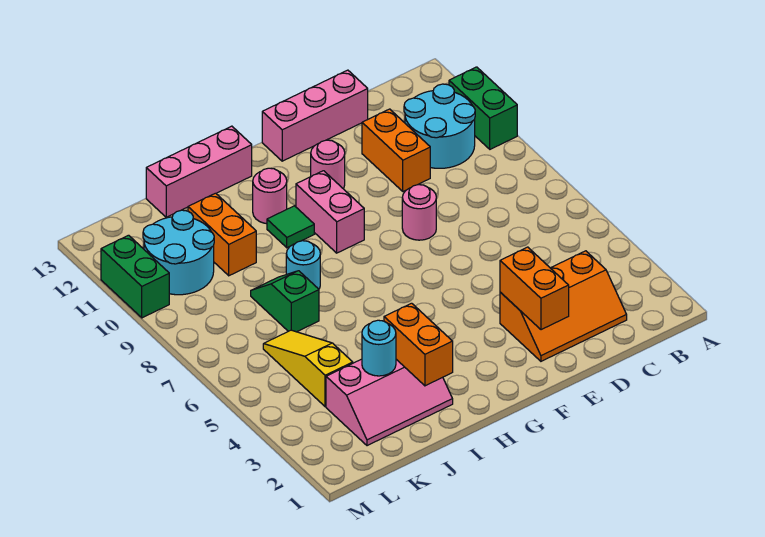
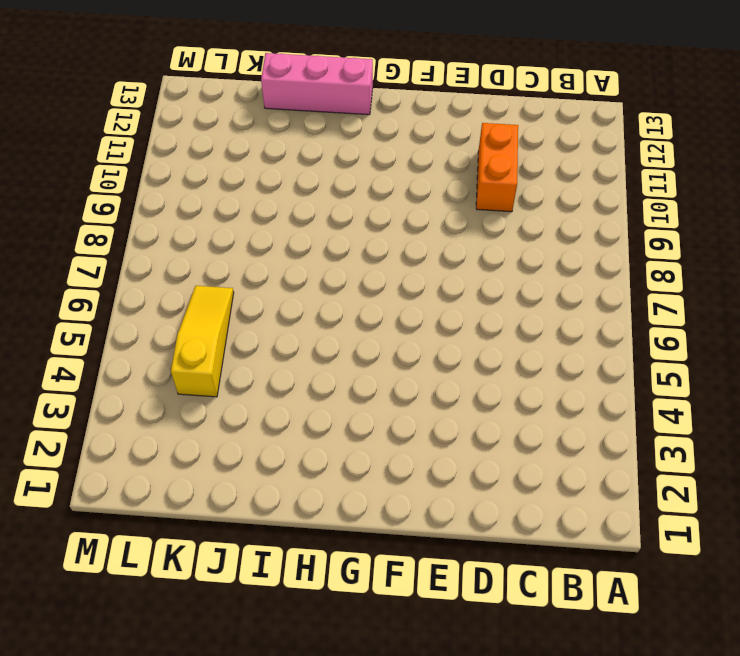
none -> green 1x2 brick [449,67,517,149]
none -> cyan 2x2 round brick [404,84,475,168]
none -> orange 2x3 slope [500,251,627,361]

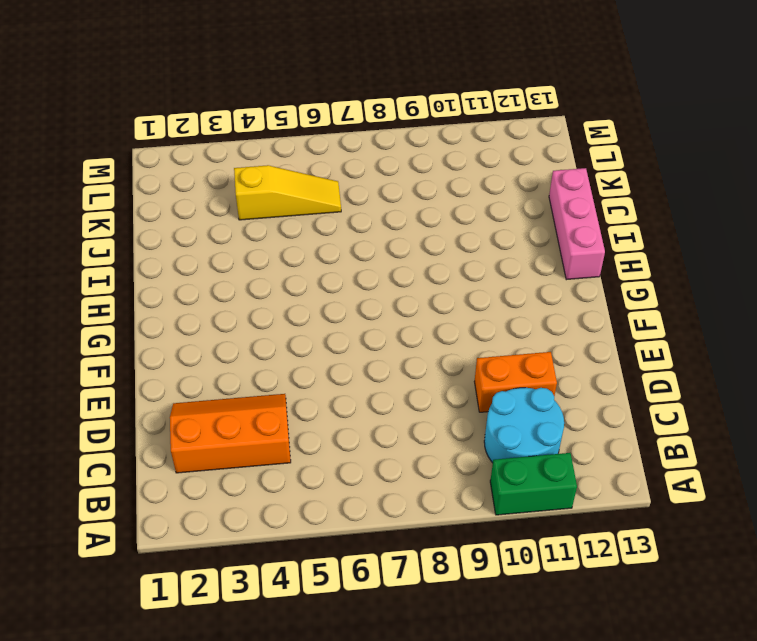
orange 2x3 slope [170,394,291,473] -> orange 2x3 slope turned to [500,251,627,361]
none -> pink 1x3 brick [262,70,368,161]
none -> pink 1x1 round brick [402,185,436,240]
none -> pink 1x1 round brick [311,140,345,189]

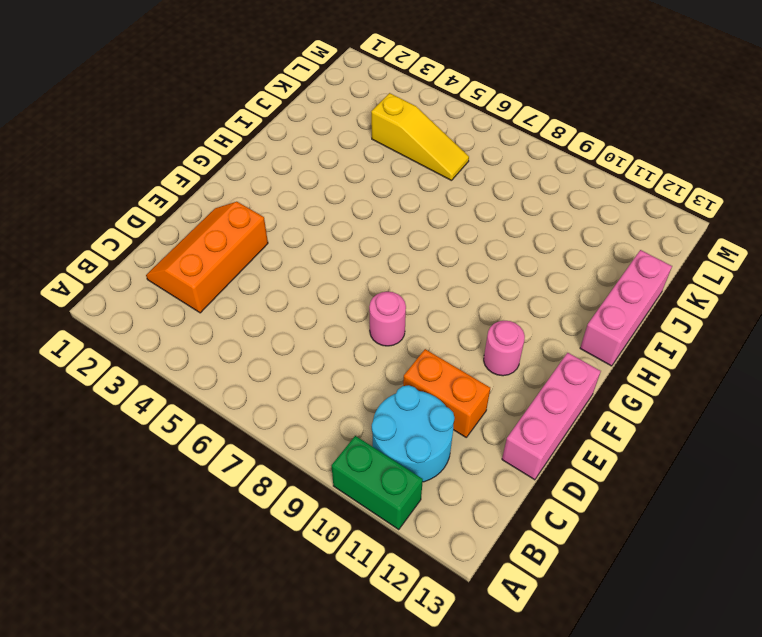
none -> pink 1x2 brick [296,171,364,253]
none -> green 1x1 tile [267,206,314,248]
none -> pink 1x1 round brick [253,168,287,224]

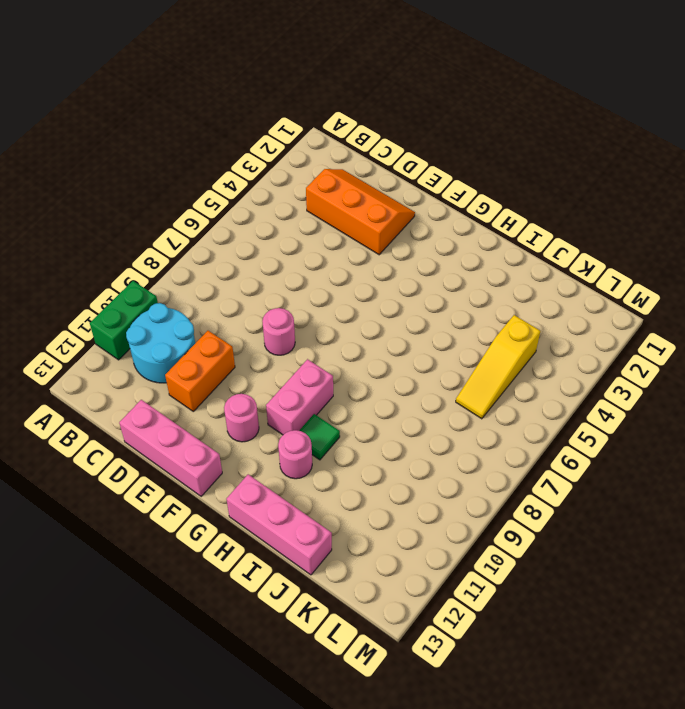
none -> pink 2x3 slope [326,359,453,446]
none -> cyan 1x1 round brick [286,241,320,289]
none -> green 1x2 slope [251,271,319,332]

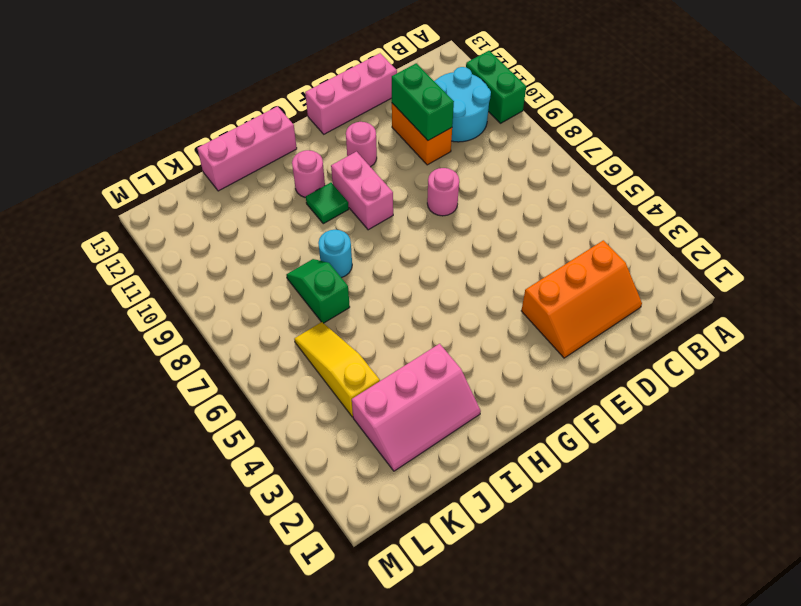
green 1x2 brick [392,63,454,141] -> green 1x2 brick moved to [101,235,169,318]
none -> orange 1x2 brick [188,193,256,276]
none -> cyan 2x2 round brick [143,210,214,295]
none -> orange 1x2 brick [500,247,569,330]

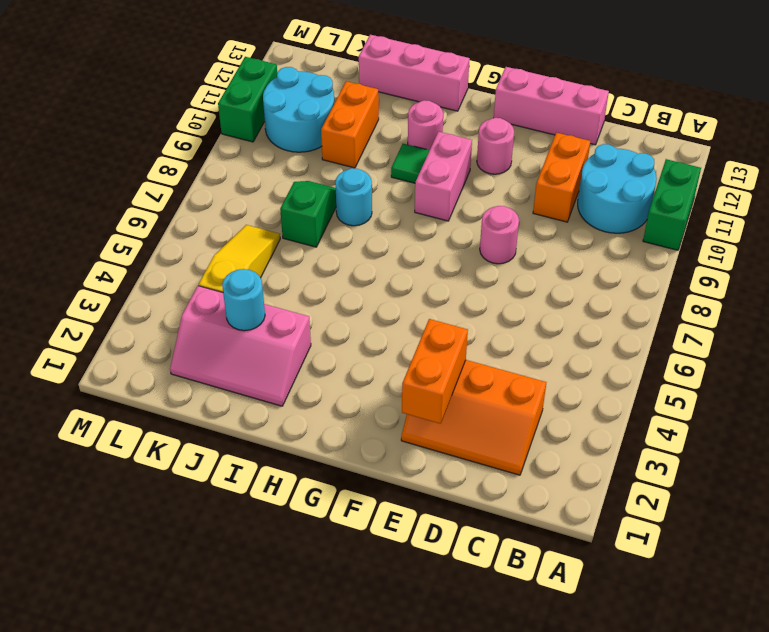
none -> orange 1x2 brick [384,303,453,386]

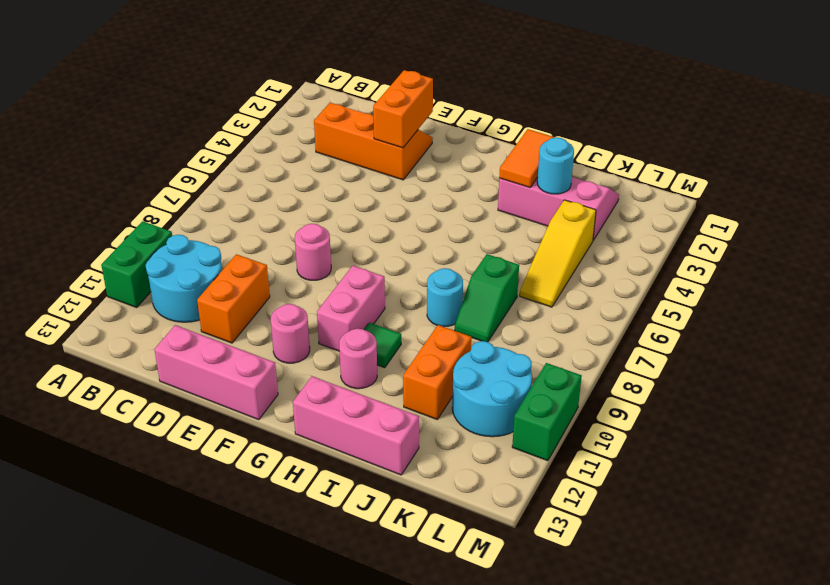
orange 1x2 tile [499,129,555,188] -> orange 1x2 brick [384,303,453,386]

